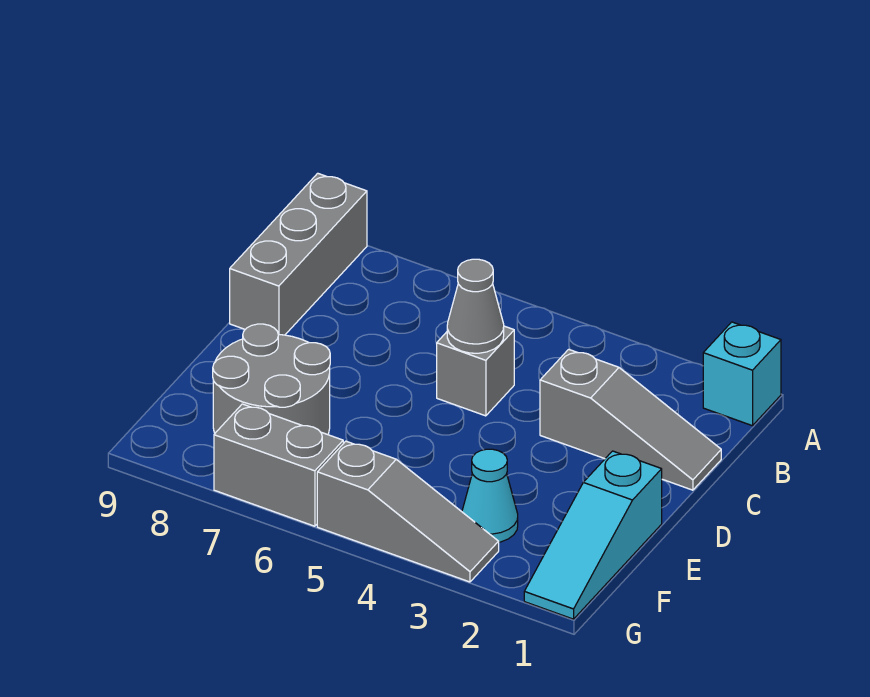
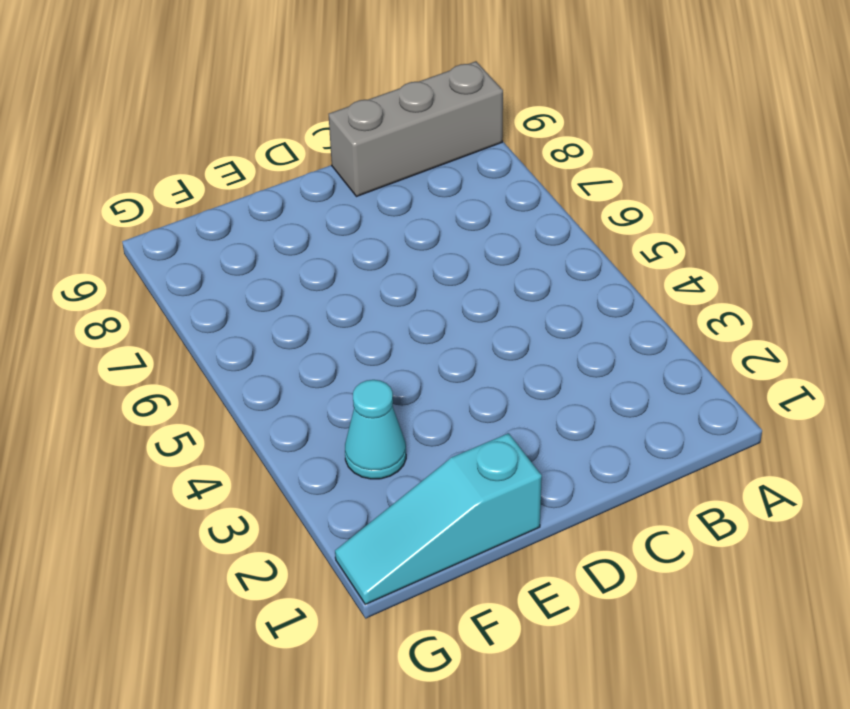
none -> cyan 1x1 brick [703,322,781,426]
none -> grey 1x3 slope [540,349,721,490]

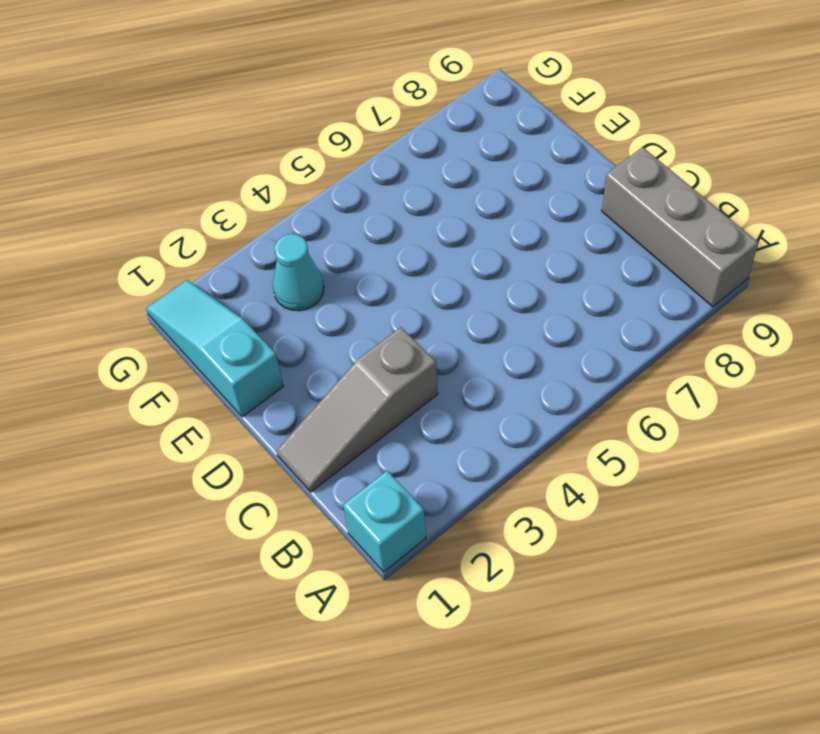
none -> grey 1x1 brick [437,326,514,416]
none -> grey 2x2 round brick [213,324,330,435]

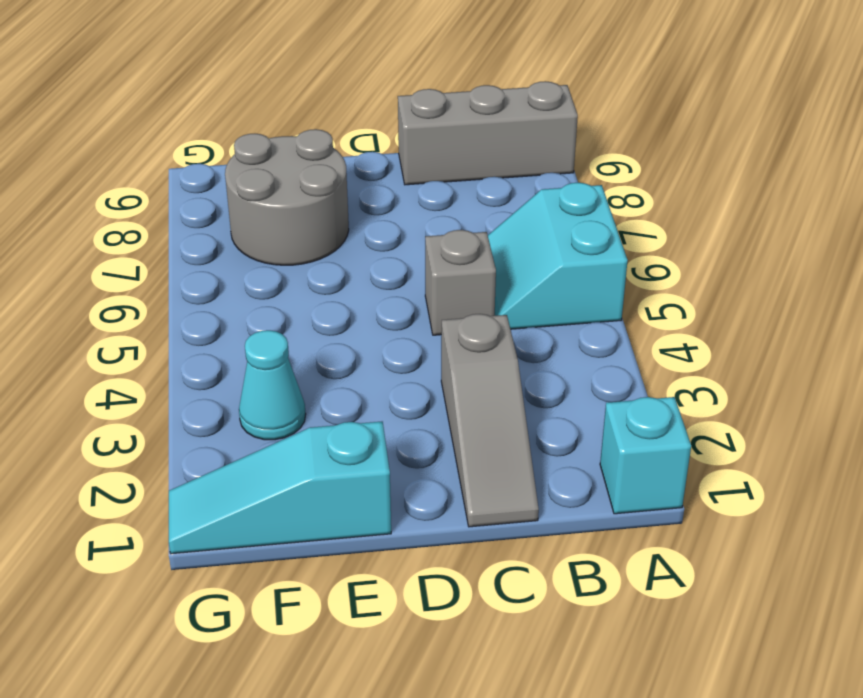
cyan 2x2 slope [488,183,628,329] -> none
none -> grey 1x3 slope [317,441,499,582]
none -> grey 1x2 brick [214,404,343,526]

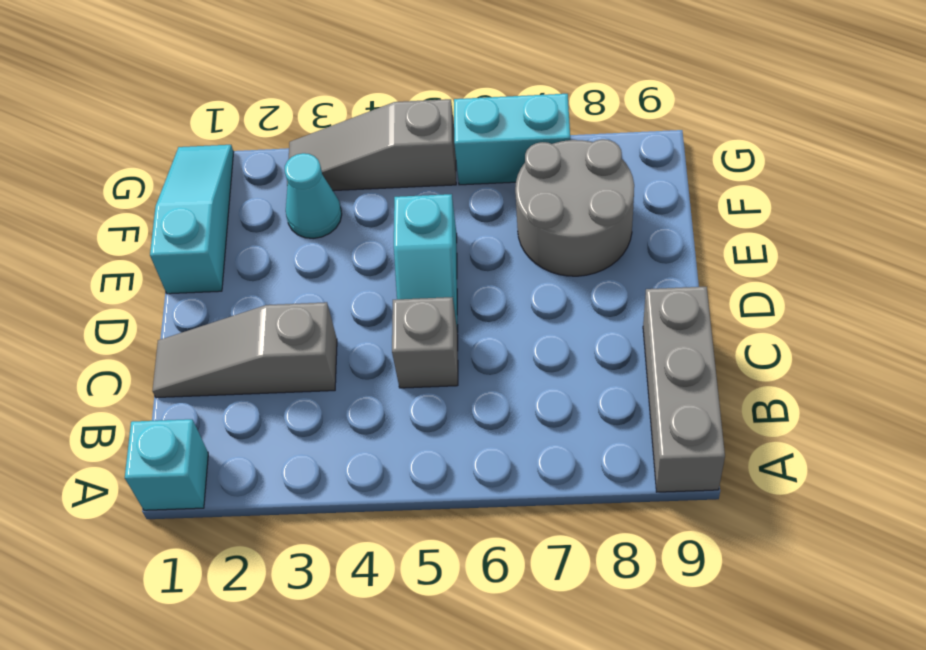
cyan 1x2 slope [394,194,458,332] -> none
cyan 1x2 brick [454,94,570,185] -> grey 1x2 brick [214,404,343,526]
none -> grey 1x1 cone [447,259,504,353]

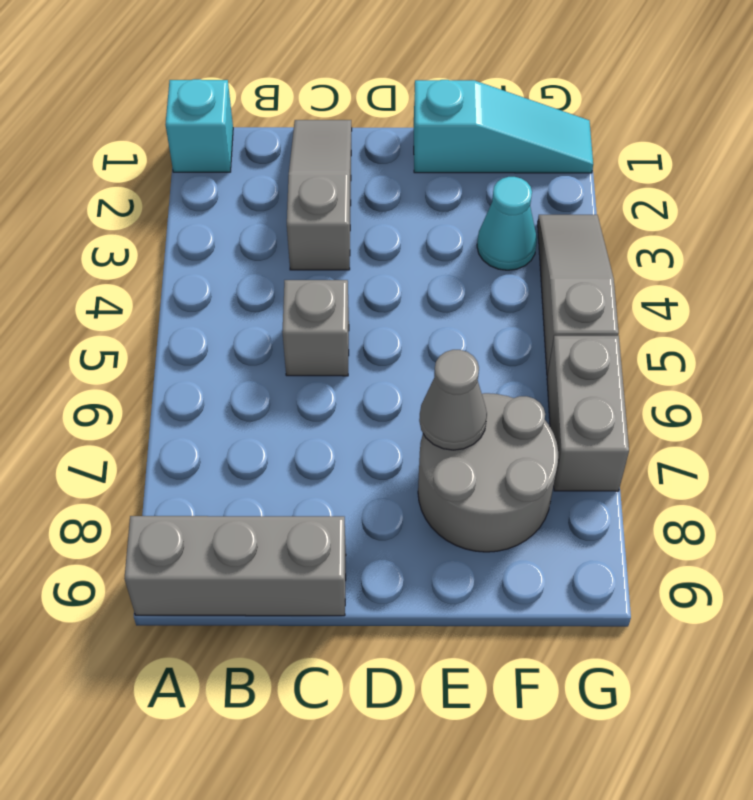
grey 1x1 cone [419,350,487,450] -> grey 1x1 cone moved to [447,259,504,353]

